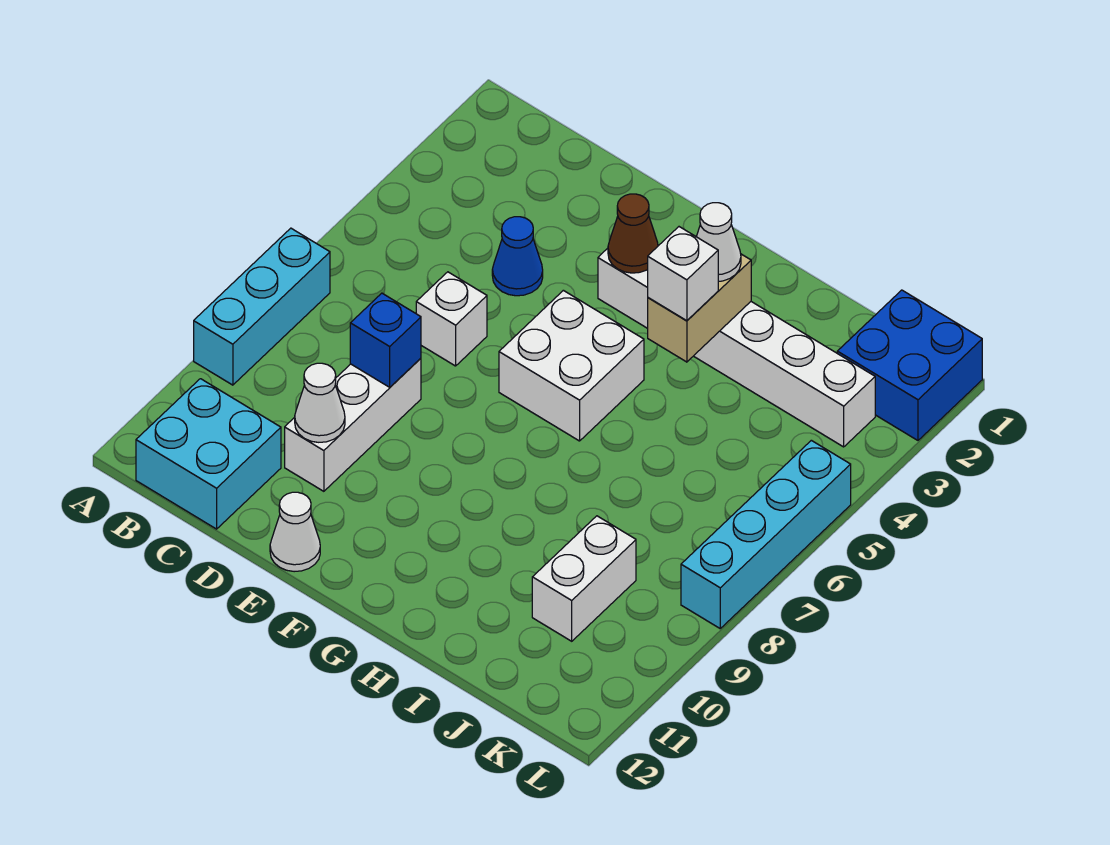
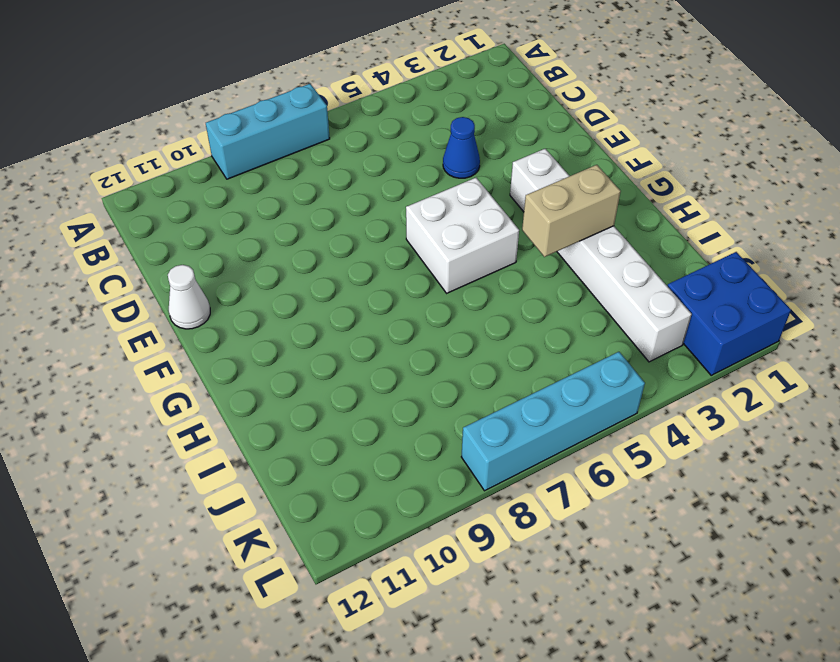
none -> cyan 2x2 brick [136,379,281,529]
none -> white 1x1 brick [416,272,487,366]
none -> white 1x3 brick [285,358,421,491]

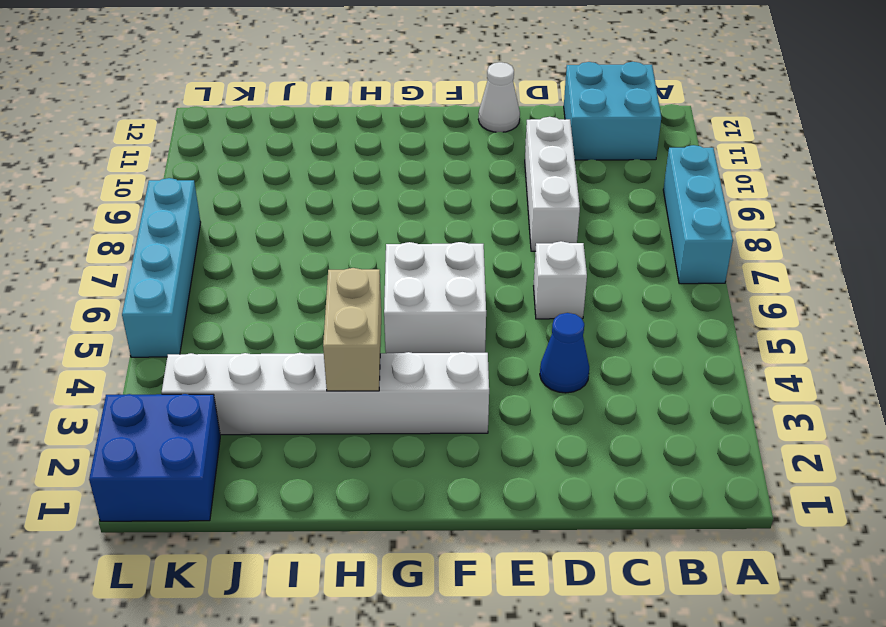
none -> white 1x2 brick [532,516,636,641]
none -> blue 1x1 brick [350,293,421,387]
none -> white 1x1 cone [295,363,345,442]

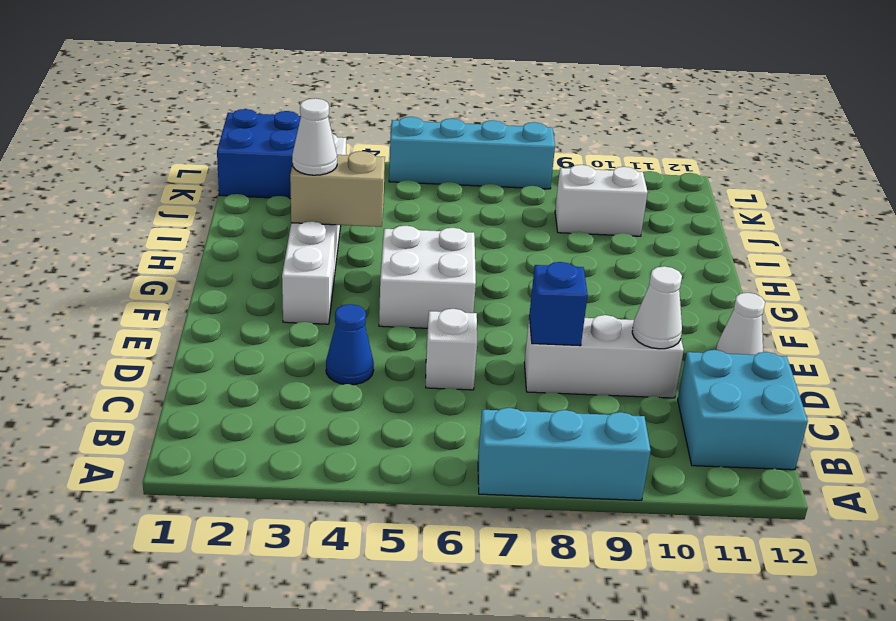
none -> brown 1x1 cone [608,194,658,273]
none -> white 1x1 brick [648,227,718,321]

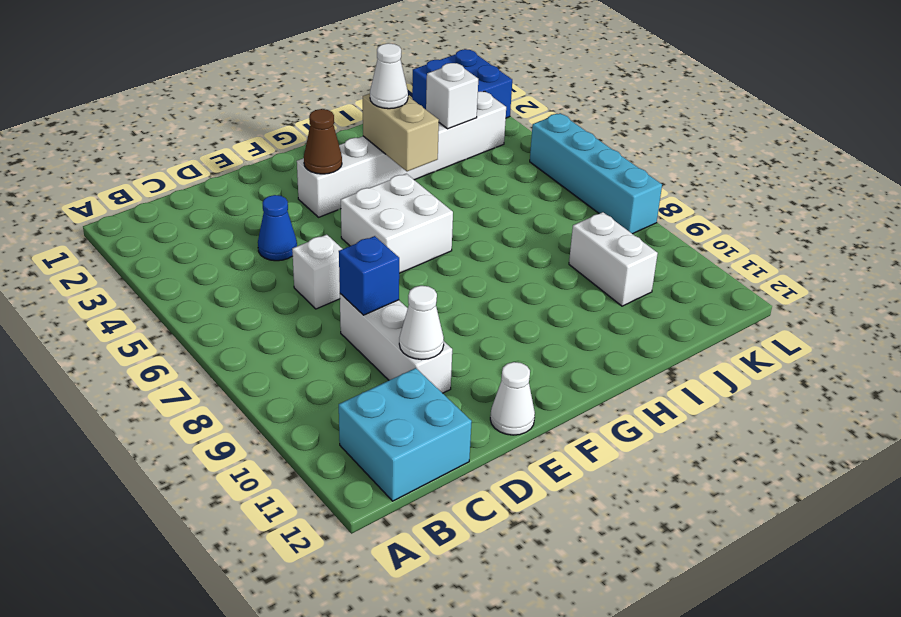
white 1x1 brick [426,63,478,129] -> white 1x1 brick moved to [648,227,718,321]
none -> cyan 1x3 brick [194,228,330,385]

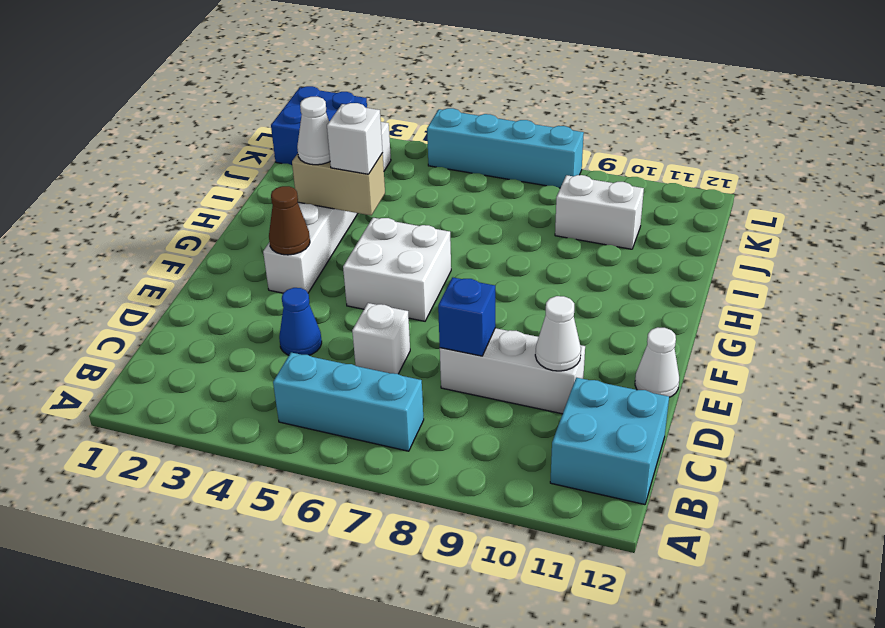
cyan 1x3 brick [273,352,424,451] -> cyan 1x3 brick moved to [194,228,330,385]

